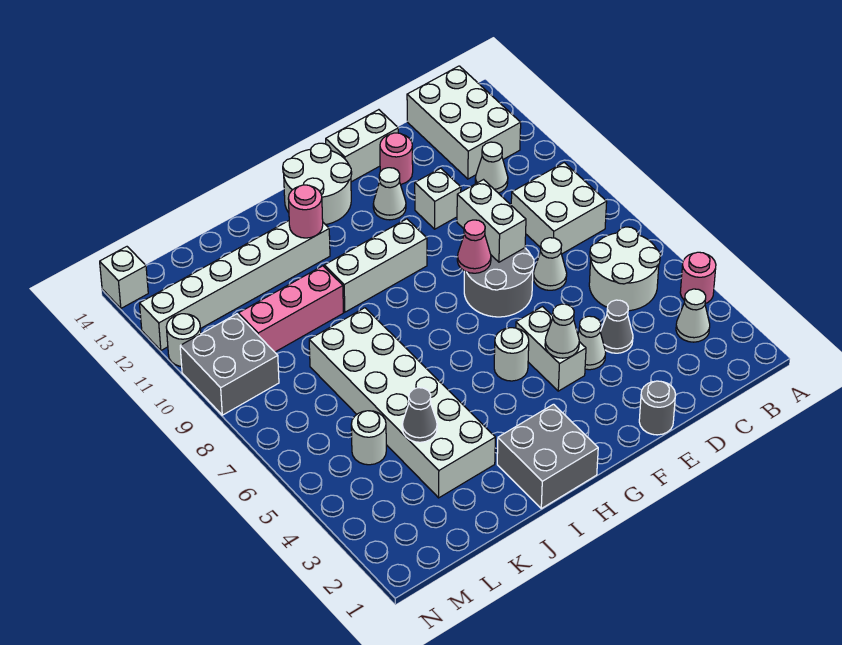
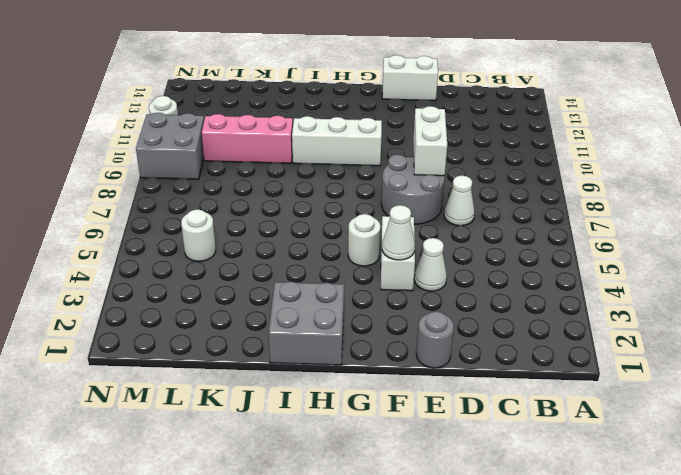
none -> pink 1x1 round brick [680,252,716,304]
none -> white 1x1 cone [676,289,710,342]
none -> white 2x2 round brick [589,227,660,311]
none -> white 2x2 brick [511,163,607,254]

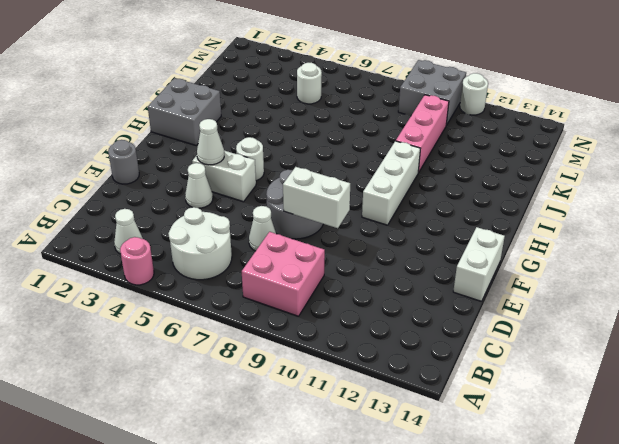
pink 2x2 brick [242,232,325,316] -> white 2x2 brick [511,163,607,254]
none -> white 2x3 brick [407,66,521,179]
none -> white 1x1 cone [475,142,508,193]
none -> grey 1x1 cone [600,300,633,353]
none -> white 1x1 brick [415,168,461,229]

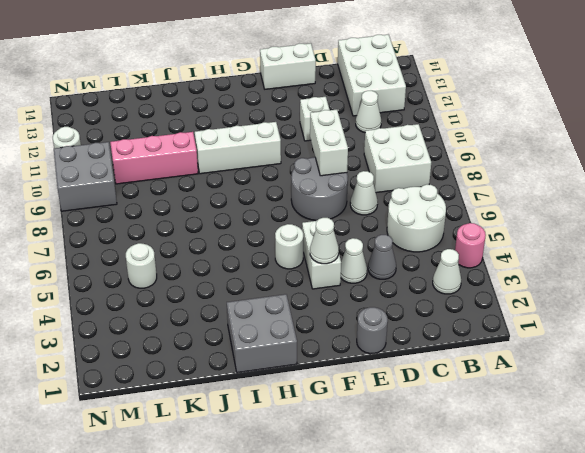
none -> pink 1x1 round brick [380,133,413,184]
none -> white 1x1 cone [373,168,406,220]
none -> white 2x2 round brick [283,143,352,225]
none -> white 1x6 brick [140,221,330,350]

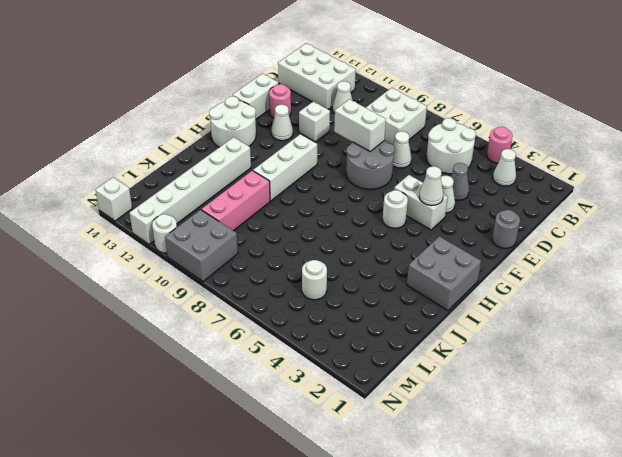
none -> white 2x6 brick [309,308,495,498]
none -> pink 1x1 cone [457,220,491,273]
none -> pink 1x1 round brick [288,185,323,238]
none -> grey 1x1 cone [402,388,437,442]

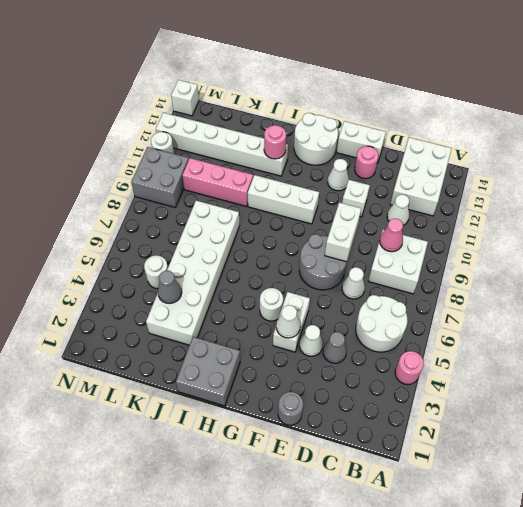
pink 1x1 cone [380,219,403,252] -> pink 1x1 cone moved to [457,220,491,273]
none -> white 1x1 cone [676,289,710,342]

